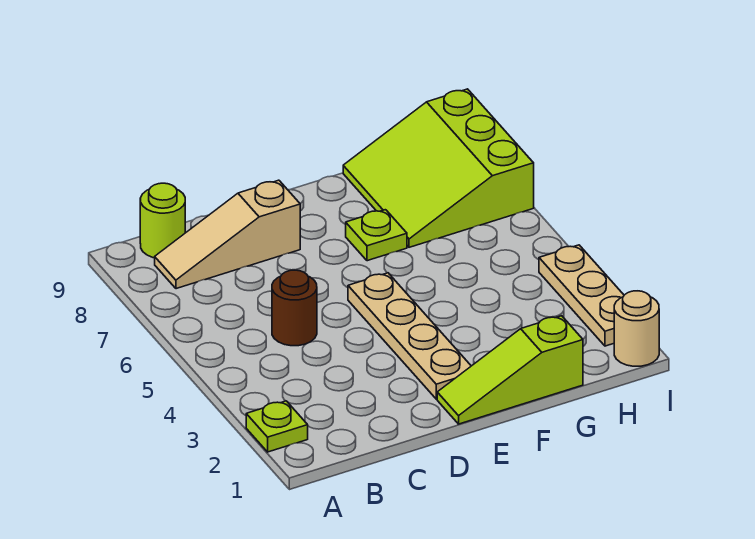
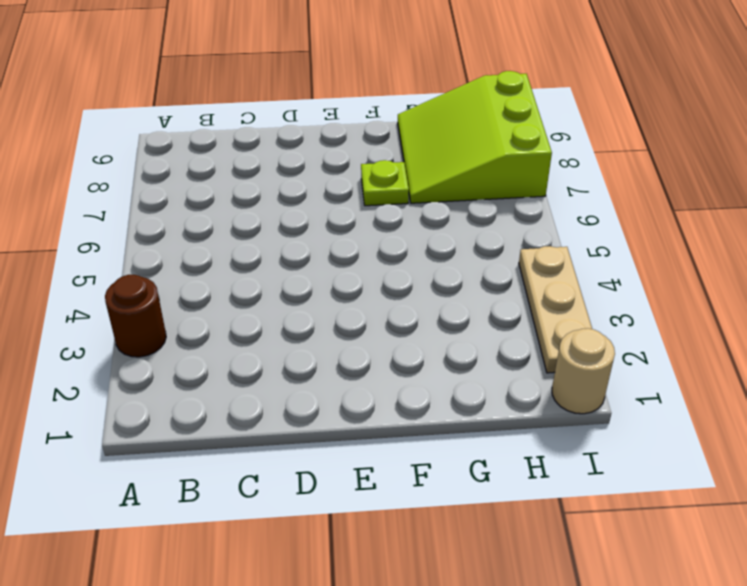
brown 1x1 round brick [105,275,166,357] -> brown 1x1 round brick moved to [272,270,317,346]
none -> lime 1x1 plate [246,401,308,452]
none -> tan 1x3 slope [155,180,300,289]

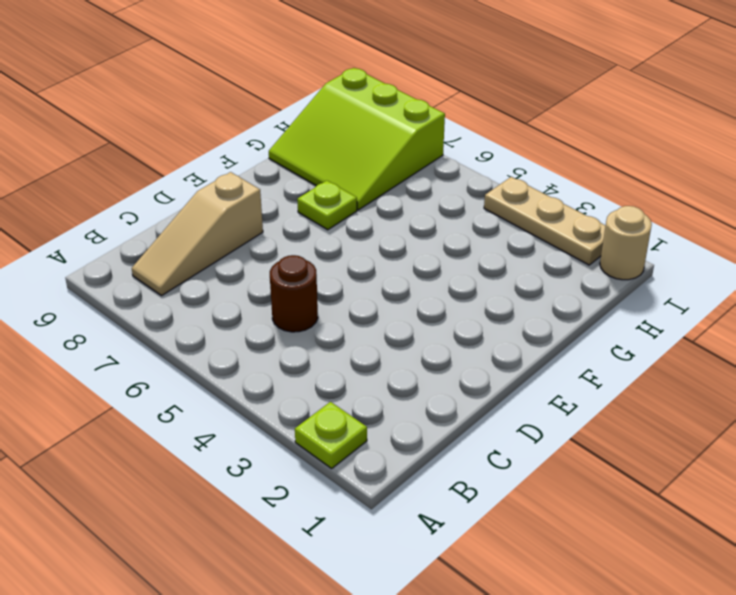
none -> lime 1x1 round brick [140,183,185,258]
none -> lime 1x3 slope [437,316,583,424]

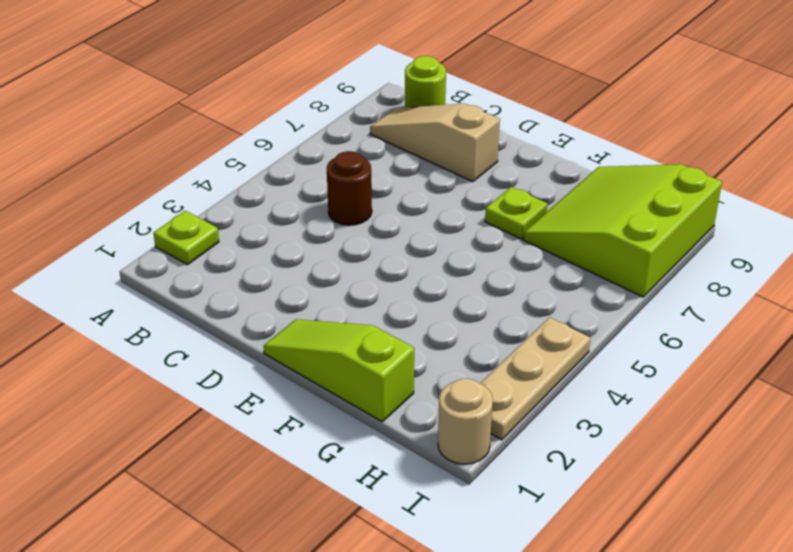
none -> tan 1x4 plate [348,273,471,399]

